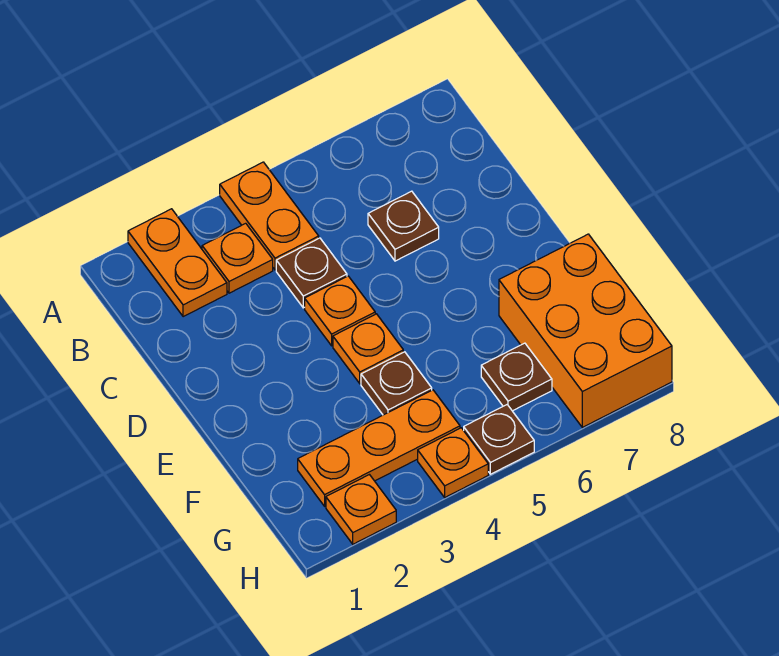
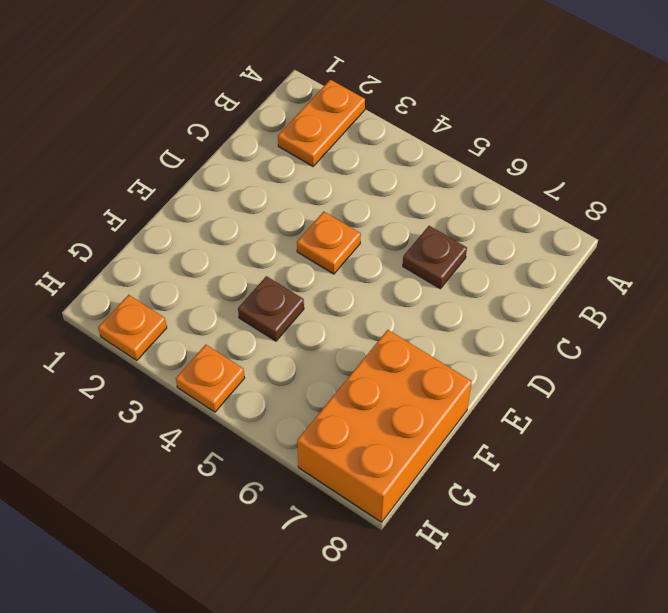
none -> orange 1x2 plate [220,162,319,270]
none -> orange 1x1 plate [202,223,273,293]
none -> brown 1x1 plate [276,238,347,308]

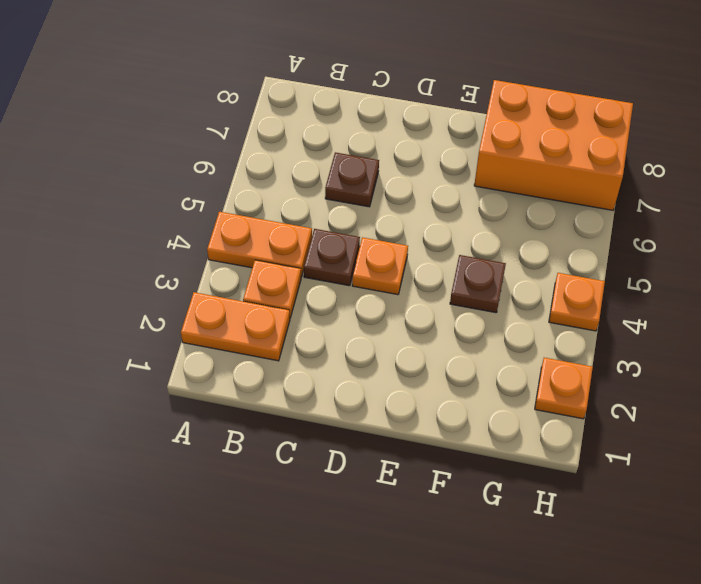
none -> orange 1x1 plate [333,314,403,384]
none -> orange 1x3 plate [298,390,460,506]
none -> brown 1x1 plate [481,343,552,411]

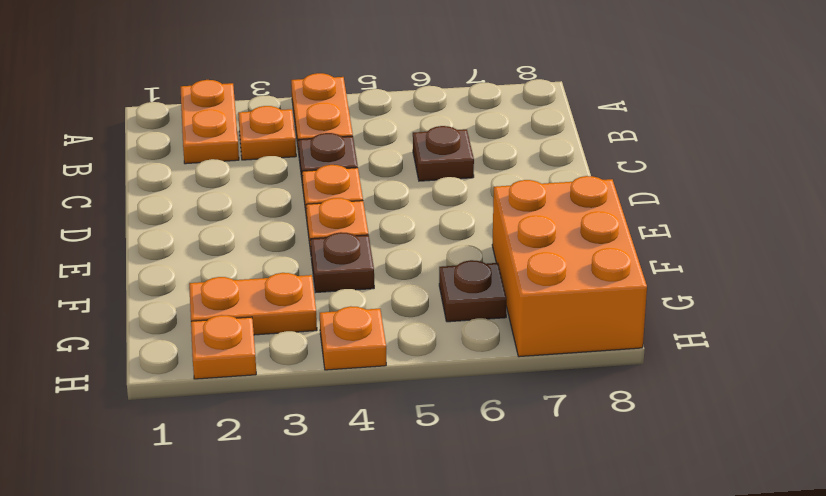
orange 1x2 plate [189,273,317,335] -> orange 1x3 plate [298,390,460,506]
none -> brown 1x1 plate [464,405,534,474]

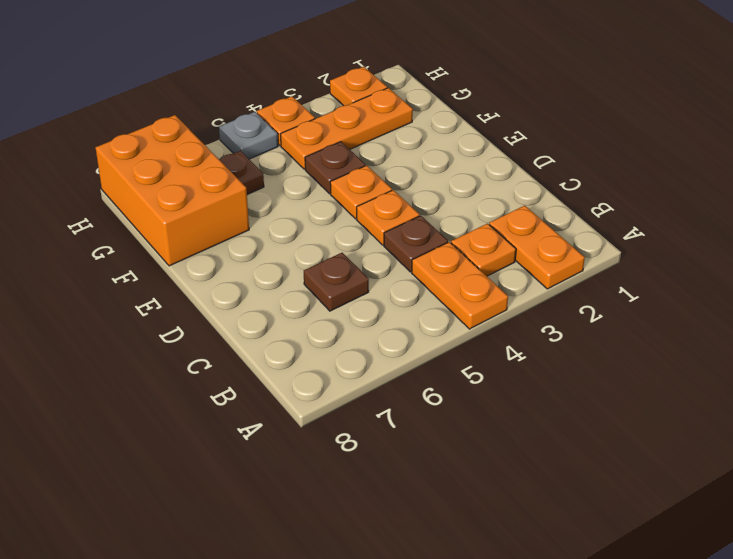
grey 1x1 plate [219,112,278,159] -> brown 1x1 plate [464,405,534,474]

